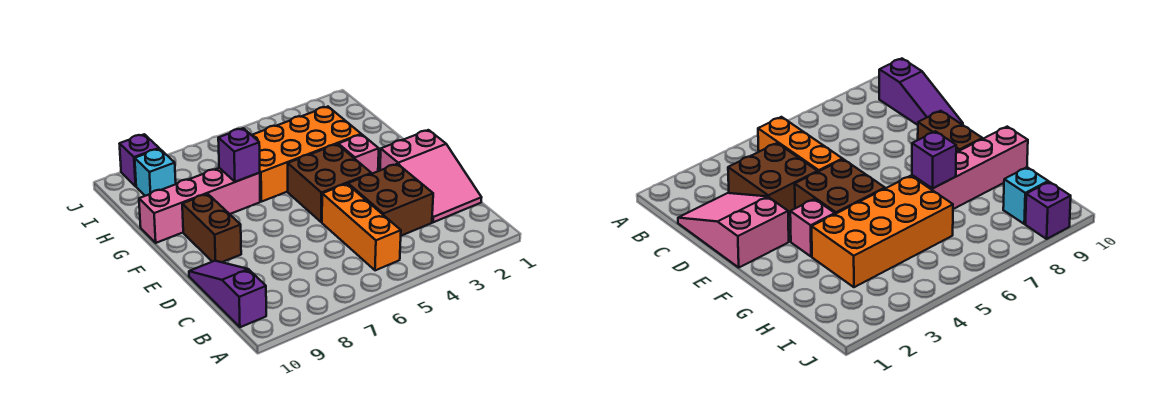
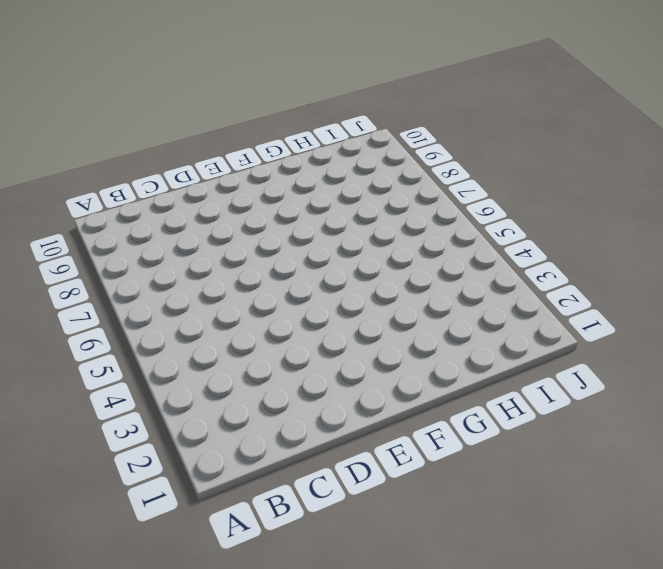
none -> orange 1x3 brick [322,184,401,270]
none -> purple 1x3 slope [189,261,266,327]
none -> pink 2x3 slope [380,130,482,222]

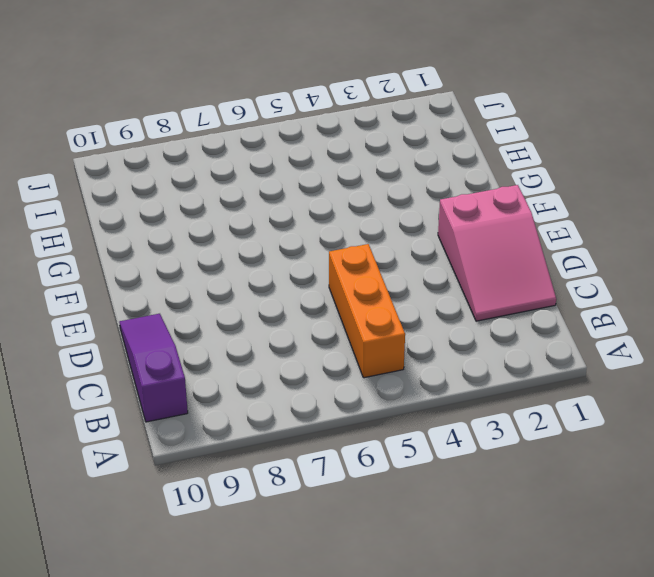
none -> brown 2x2 brick [348,164,433,236]
none -> brown 2x2 brick [288,144,371,222]
none -> brown 1x2 brick [182,194,241,262]

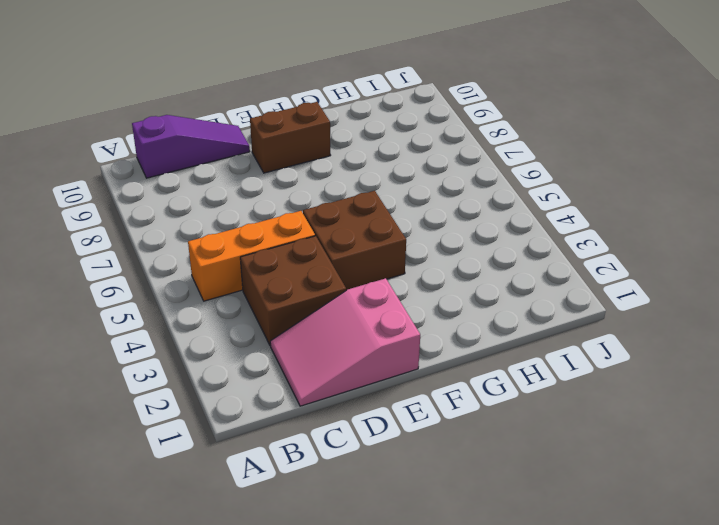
none -> pink 1x1 brick [338,135,379,174]
none -> orange 2x4 brick [252,107,361,202]
none -> pink 1x4 brick [139,168,260,243]

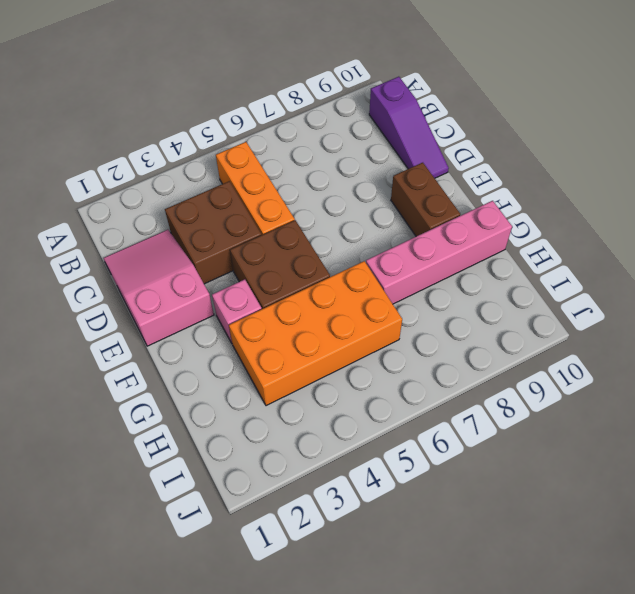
none -> cyan 1x1 brick [135,149,176,196]
none -> purple 1x1 brick [120,134,159,186]
none -> purple 1x1 brick [218,128,260,182]

